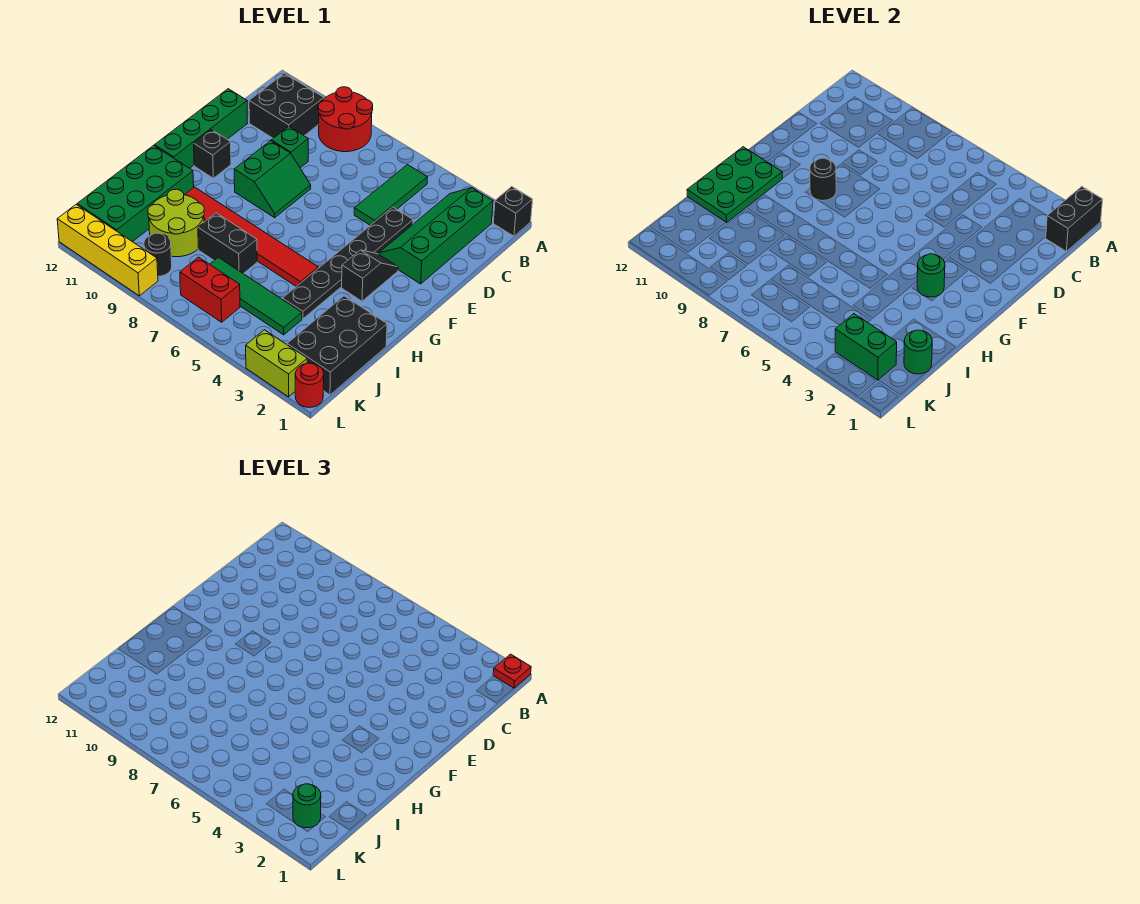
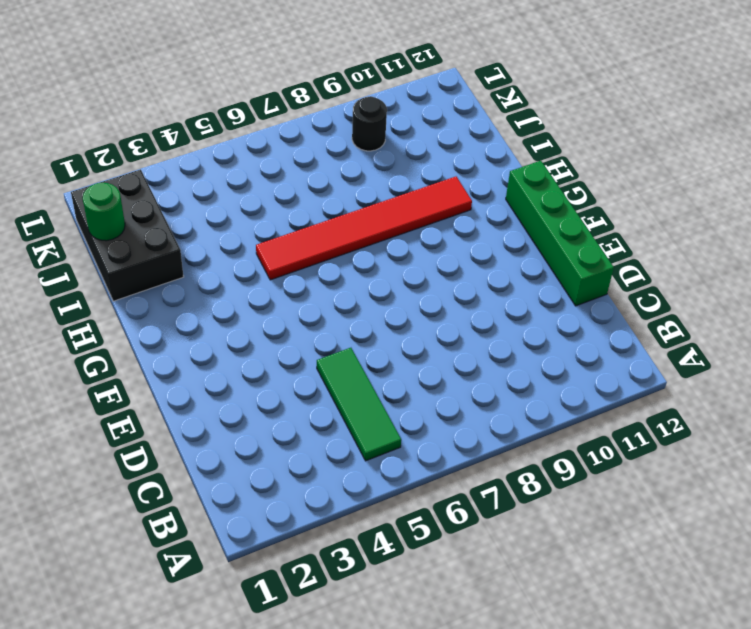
none -> black 1x1 brick [493,187,533,236]
none -> red 2x2 round brick [318,87,373,152]
none -> green 2x4 slope [379,188,493,284]
none -> black 2x2 brick [249,73,324,138]

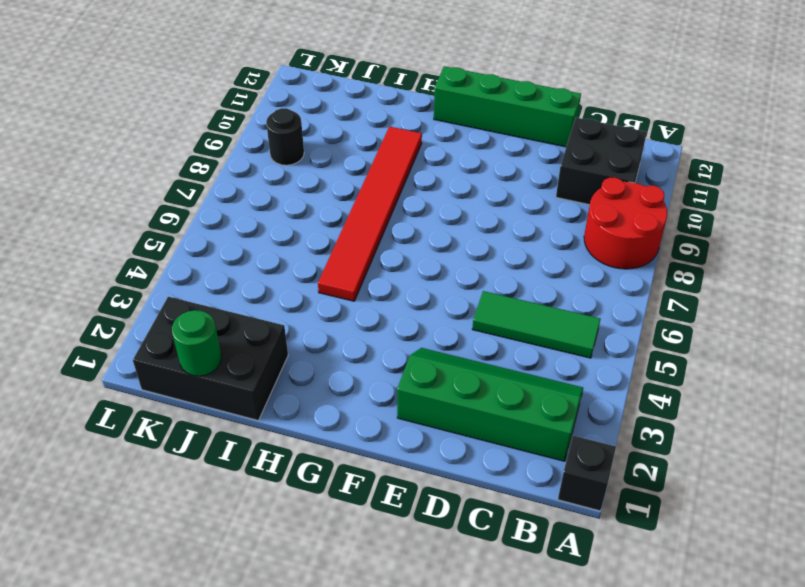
none -> black 1x6 plate [282,207,413,319]
none -> green 1x1 brick [271,127,308,168]
none -> green 2x2 slope [234,141,311,218]
none -> black 1x2 slope [342,250,398,301]

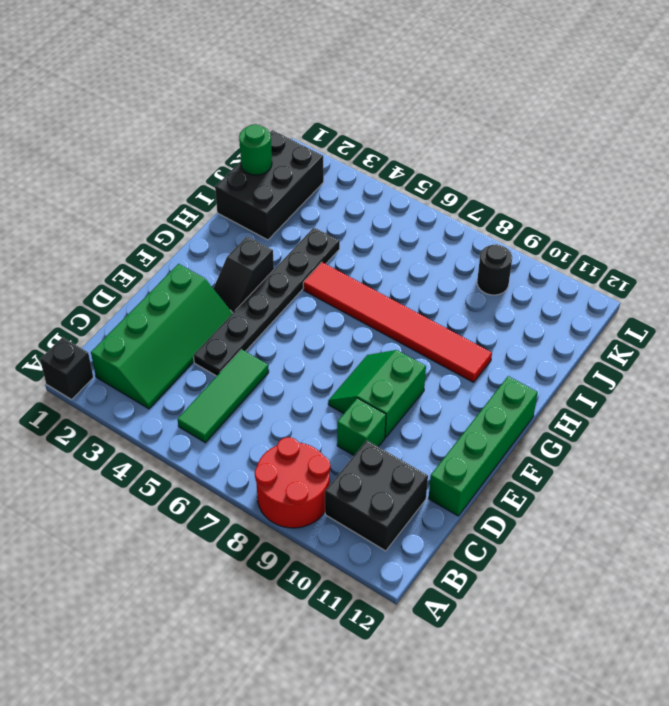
none -> black 1x1 brick [194,129,231,178]
none -> green 2x4 brick [77,145,194,242]
none -> black 1x2 brick [198,213,257,274]
none -> lime 2x2 round brick [148,189,204,257]

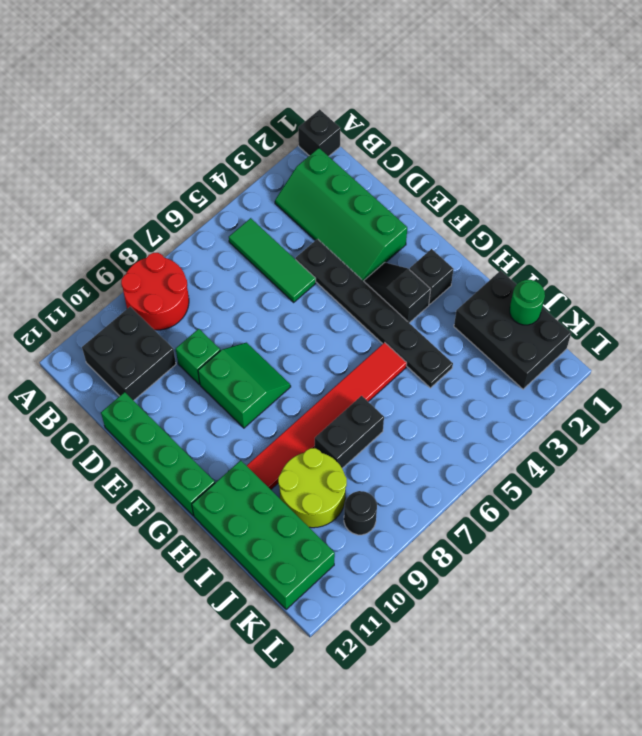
black 1x1 brick [410,249,453,304] -> black 1x1 brick moved to [194,129,231,178]
none -> green 1x4 tile [210,257,302,335]
none -> red 1x2 brick [180,257,240,322]
none -> red 1x1 round brick [295,363,324,408]
none -> lime 1x2 brick [246,330,307,397]

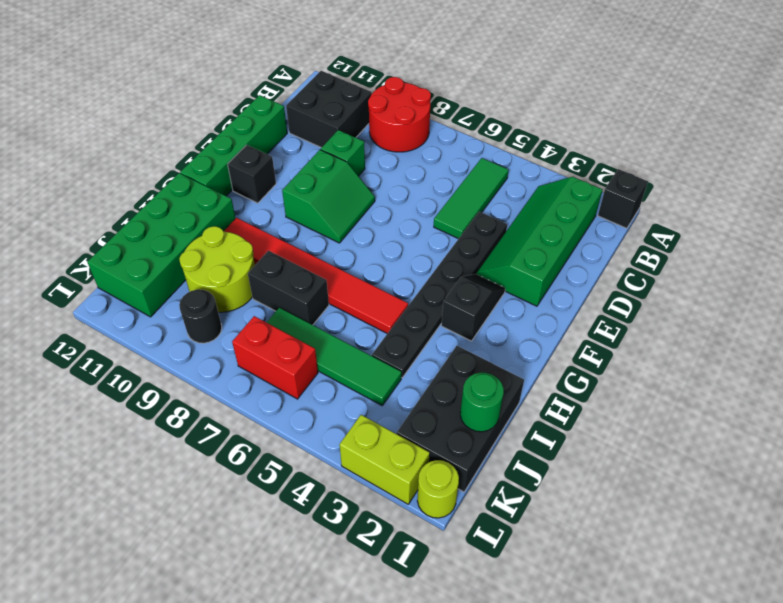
lime 1x1 round brick [417,460,459,518] -> red 1x1 round brick [295,363,324,408]
none -> yellow 1x4 brick [57,204,158,296]
none -> black 1x2 brick [1046,187,1103,251]
none -> black 1x1 round brick [810,158,836,201]
none -> green 1x1 round brick [917,254,945,297]

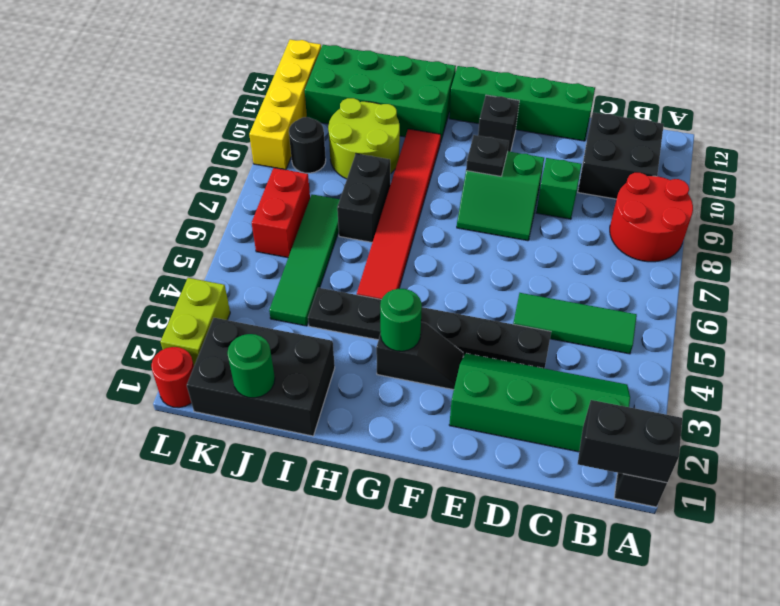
black 1x1 plate [466,135,509,176] -> black 1x1 round brick [810,158,836,201]
none -> green 2x3 plate [687,147,782,223]
none -> green 1x2 brick [835,314,897,380]
none -> red 1x1 plate [493,654,531,688]
none -> green 1x1 round brick [293,784,321,828]

